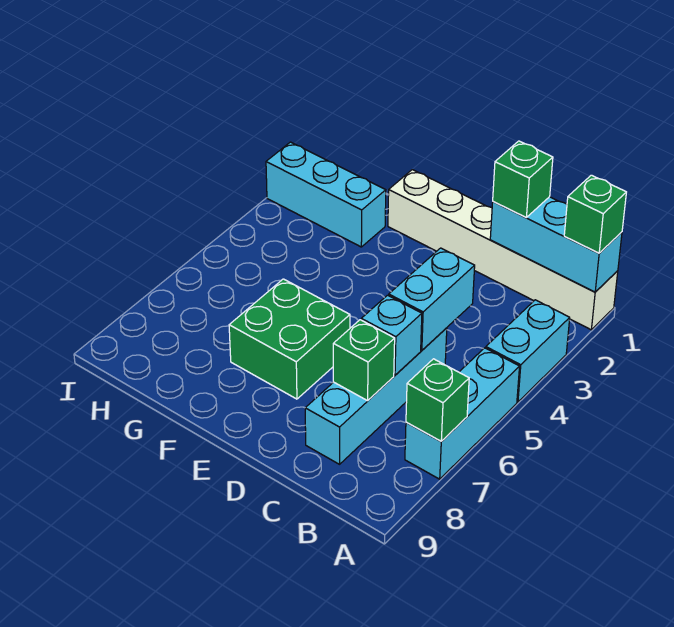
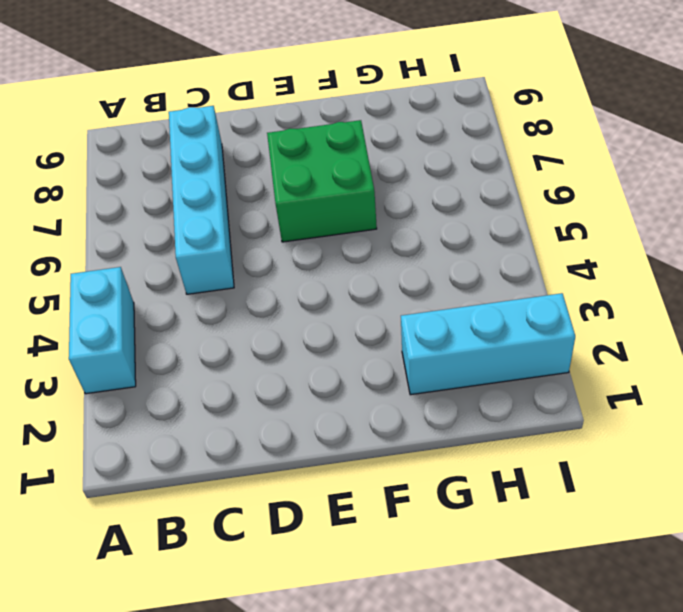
none -> white 1x6 brick [388,170,618,330]
none -> cyan 1x3 brick [405,348,520,479]
none -> cyan 1x3 brick [490,197,622,292]

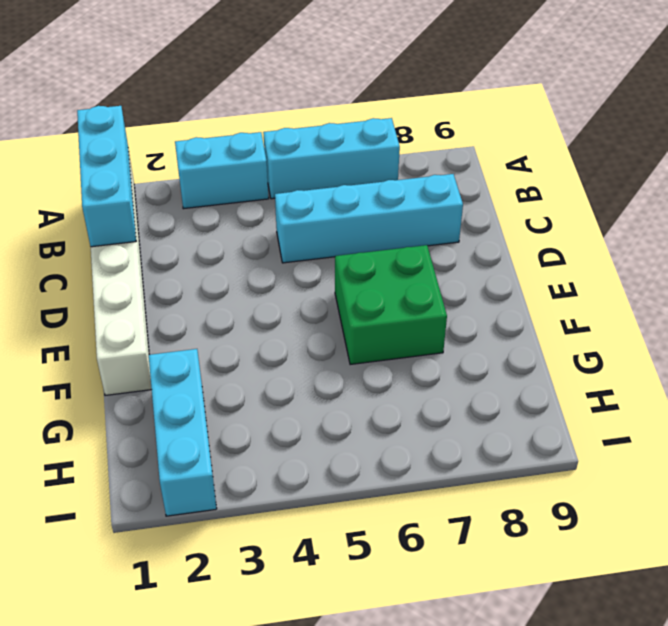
none -> green 1x1 brick [406,359,469,441]
none -> cyan 1x2 brick [389,248,475,350]
none -> cyan 1x1 brick [361,295,422,375]

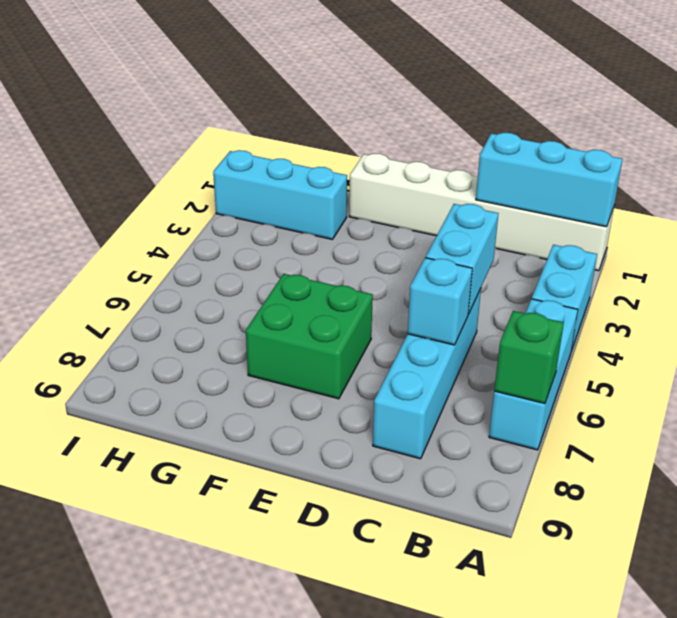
none -> green 1x1 brick [333,320,395,401]
none -> green 1x1 brick [564,175,626,253]
none -> green 1x1 brick [493,141,553,217]

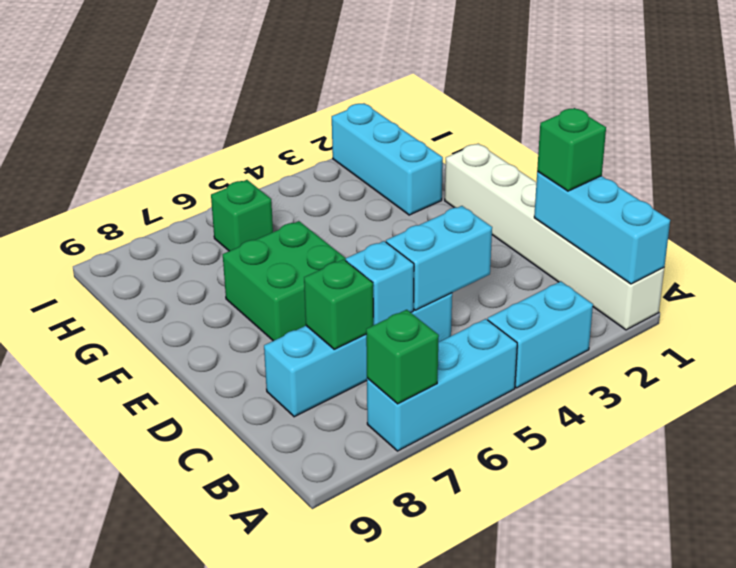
green 1x1 brick [211,180,273,251] -> green 1x1 brick moved to [564,175,626,253]

